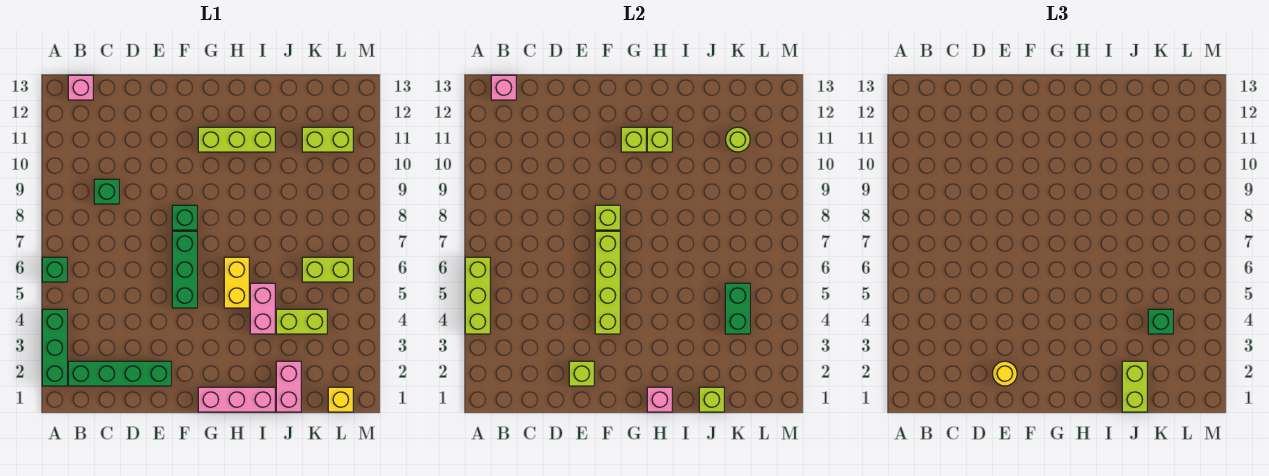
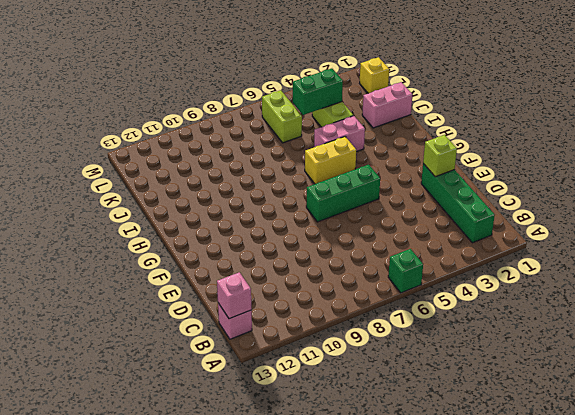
none -> green 1x3 brick [42,309,67,386]
none -> green 1x1 brick [94,179,119,204]
none -> green 1x1 brick [172,205,197,230]
none -> pink 1x3 brick [198,387,275,412]

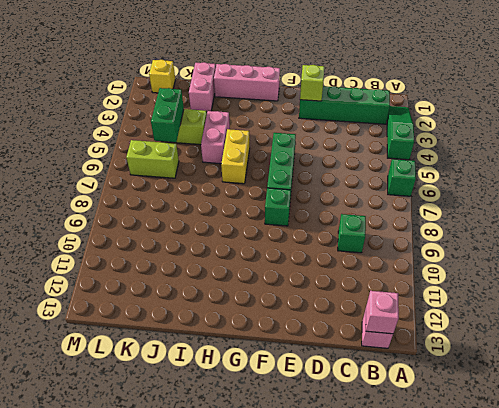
green 1x3 slope [387,106,414,160] -> green 1x3 brick [42,309,67,386]
none -> lime 1x3 brick [198,127,275,152]
none -> lime 1x2 brick [302,127,353,152]
none -> lime 1x3 brick [465,257,490,334]
none -> lime 1x4 brick [595,231,620,334]

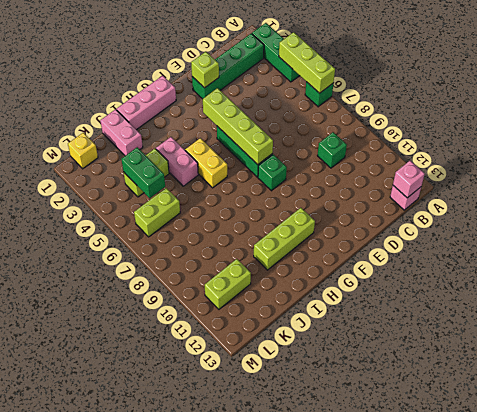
none -> lime 1x1 brick [595,205,620,230]
none -> lime 1x1 brick [621,127,646,152]
none -> pink 1x1 brick [647,387,672,412]
none -> lime 1x1 brick [647,127,672,152]

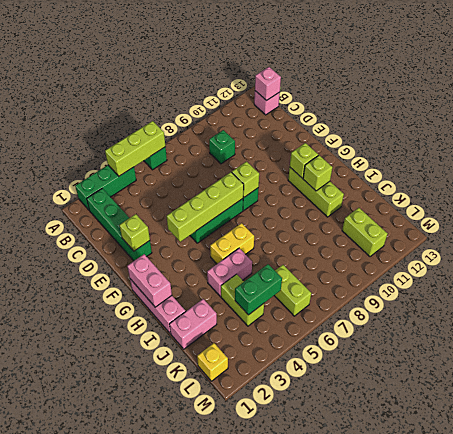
pink 1x2 brick [127,254,172,307] -> pink 1x1 brick [647,387,672,412]
none -> lime 1x1 brick [699,387,724,412]
none -> lime 1x1 round brick [725,127,750,152]
none -> yellow 1x1 round brick [992,361,1017,386]
none -> lime 1x2 brick [1122,361,1147,412]

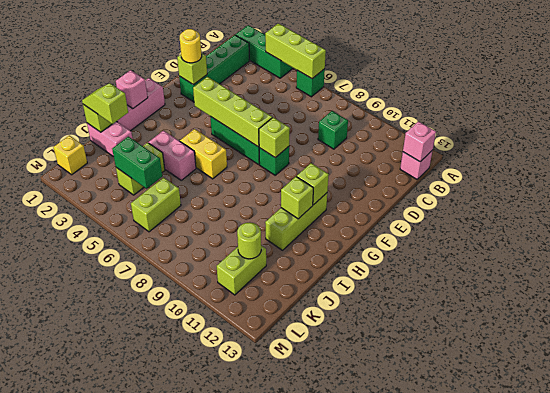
lime 1x2 slope [82,83,128,124] -> lime 1x2 brick [1122,361,1147,412]
none -> green 1x1 brick [1148,309,1173,334]

